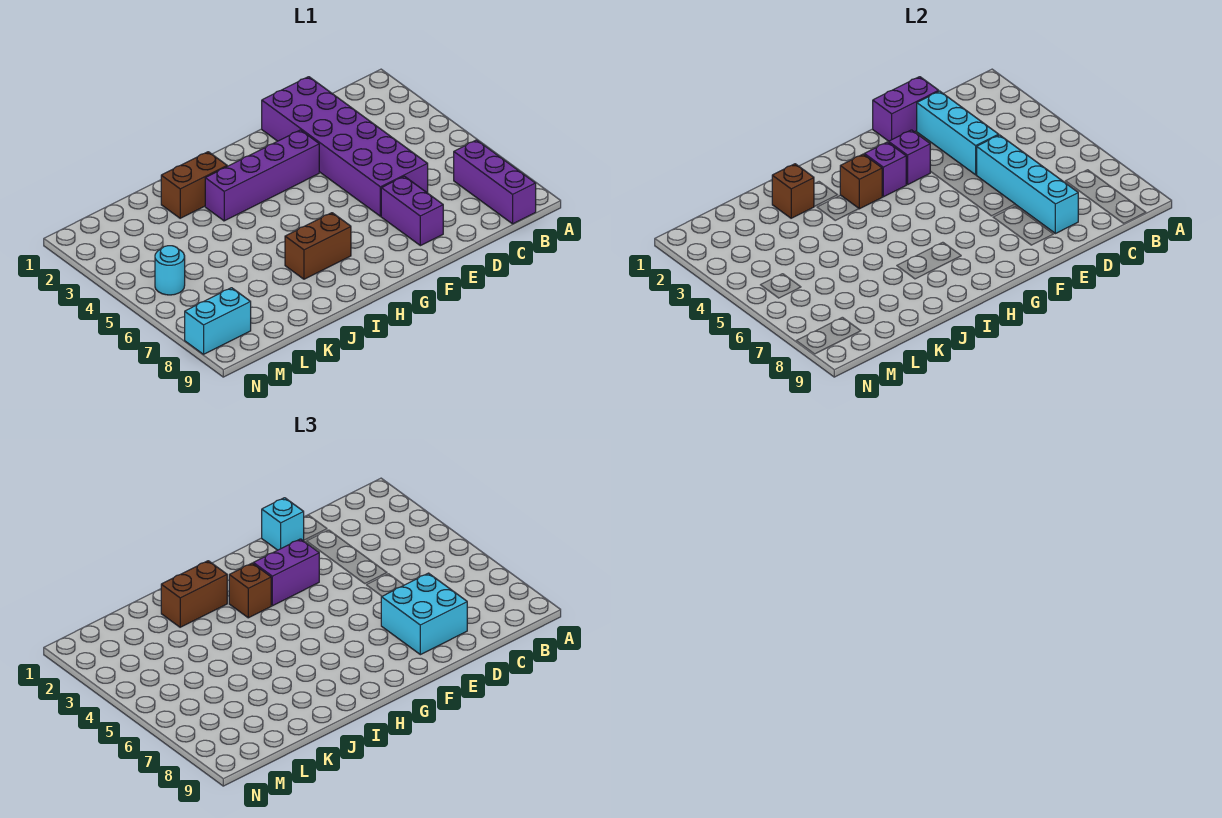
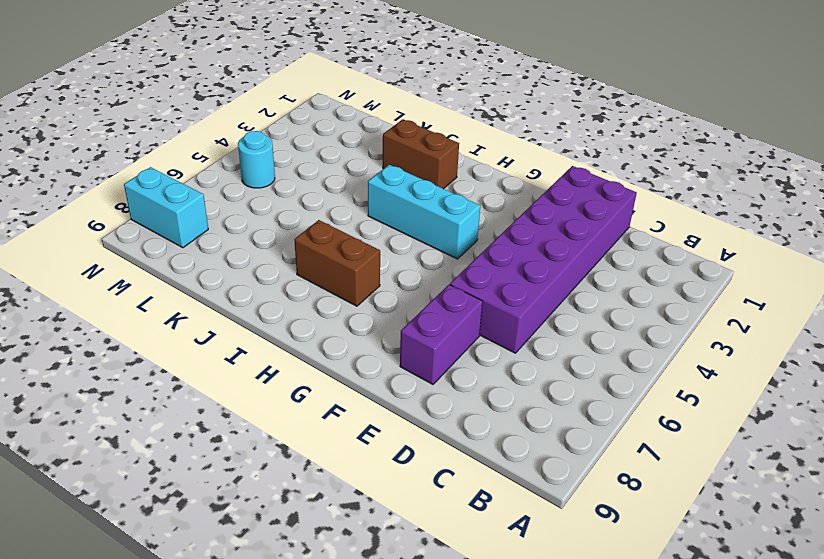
cyan 1x3 brick [368,165,480,259] -> cyan 1x3 brick turned to [917,91,999,175]
none -> purple 1x3 brick [454,140,536,224]
none -> purple 1x4 brick [205,130,319,221]
none -> purple 1x2 brick [873,77,939,141]

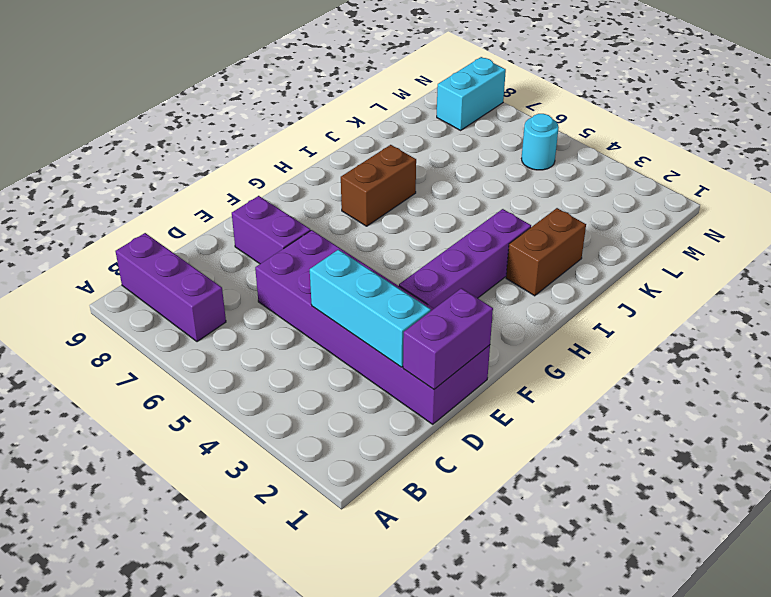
none -> cyan 1x4 brick [977,135,1078,234]
none -> purple 1x1 brick [889,130,930,185]
none -> purple 1x1 brick [864,142,906,197]

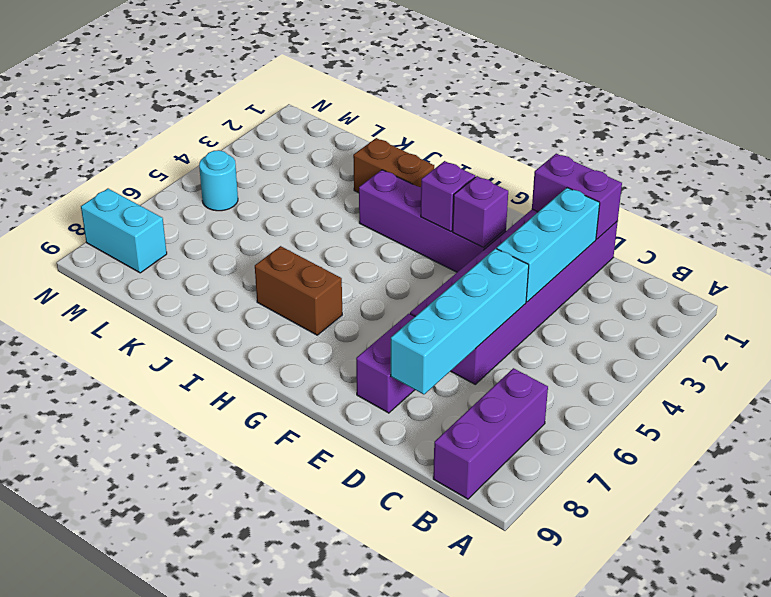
none -> brown 1x1 brick [840,154,882,209]
none -> brown 1x1 brick [772,164,814,218]
none -> cyan 2x2 brick [381,573,467,655]

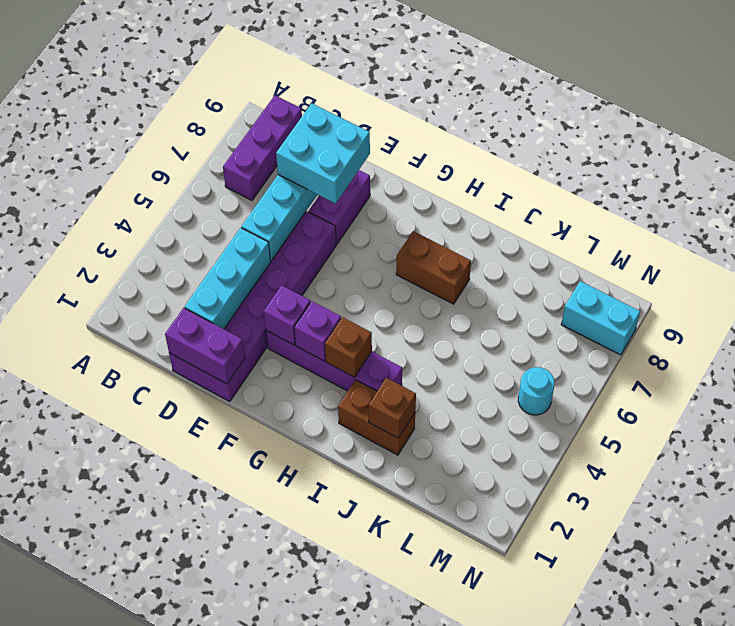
none -> cyan 1x1 brick [262,498,304,550]
none -> purple 1x2 brick [253,539,319,606]
none -> brown 1x1 brick [229,563,271,618]

